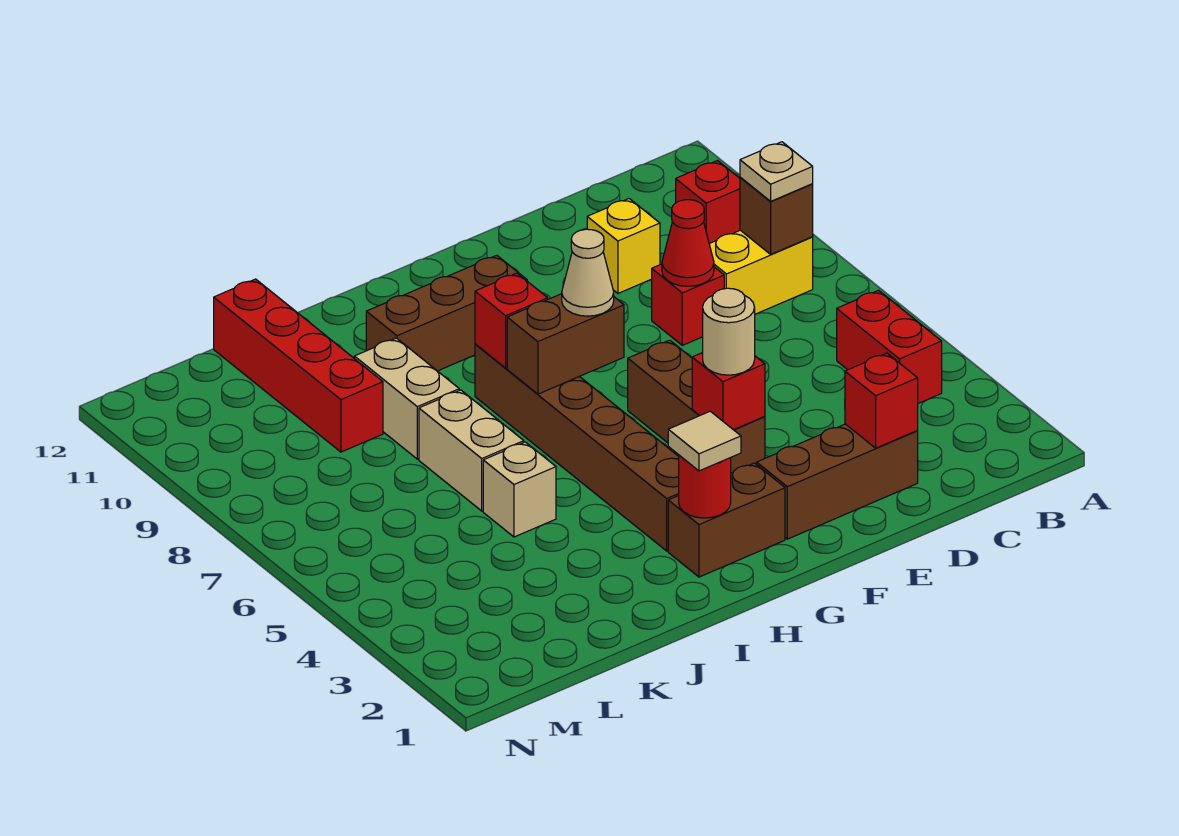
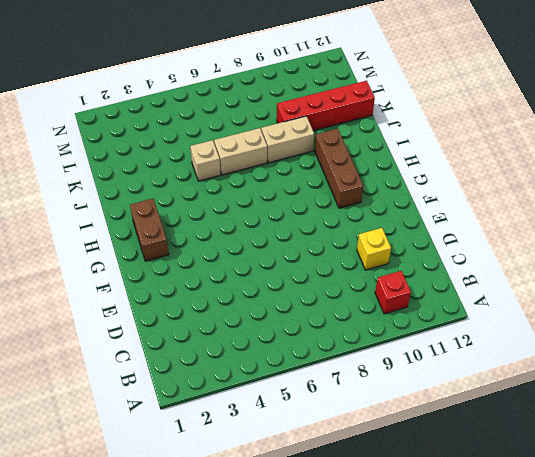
none -> red 1x2 brick [837,290,942,403]
none -> yellow 1x2 brick [709,230,813,314]
none -> brown 1x3 brick [757,424,918,539]

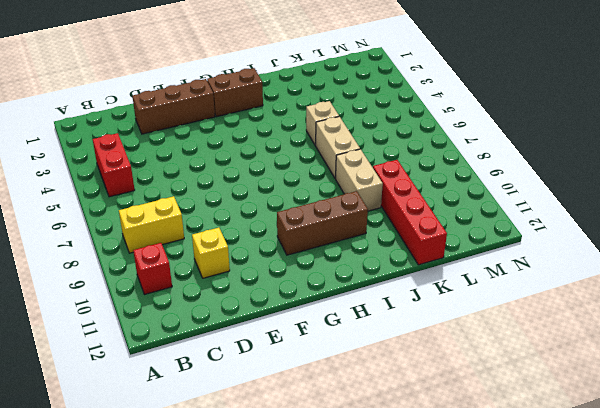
none -> red 1x1 brick [652,264,724,345]
none -> brown 1x3 brick [628,340,765,473]
none -> brown 1x6 brick [475,344,679,551]

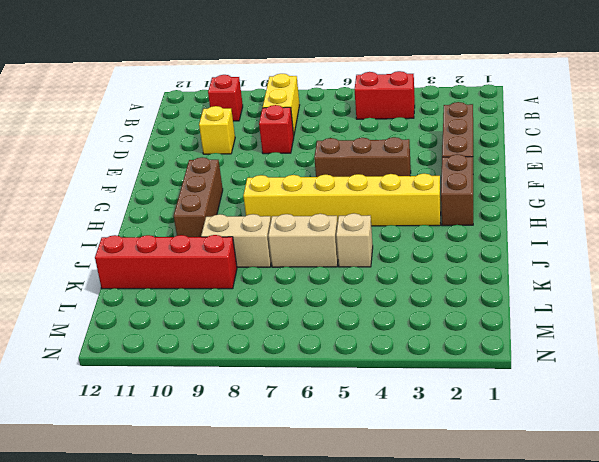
yellow 1x6 brick [243,174,441,226] -> brown 1x6 brick [475,344,679,551]
none -> brown 1x1 brick [740,177,813,254]
none -> red 1x1 brick [845,353,918,448]
none -> red 1x1 cone [662,200,714,286]

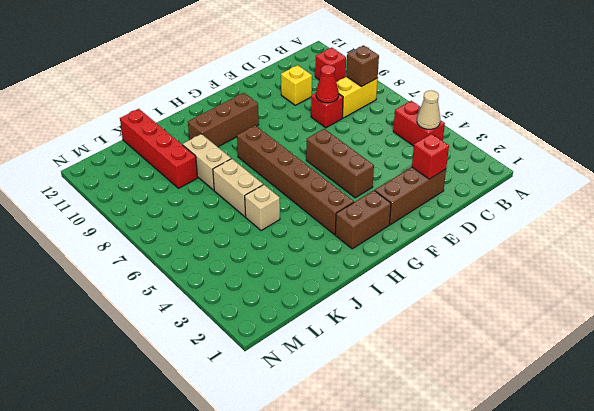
tan 1x1 cone [417,91,440,129] -> tan 1x1 cone moved to [562,229,614,316]
none -> red 1x1 brick [692,353,765,430]
none -> brown 1x2 brick [507,294,624,394]
none -> red 1x1 round brick [679,455,731,518]

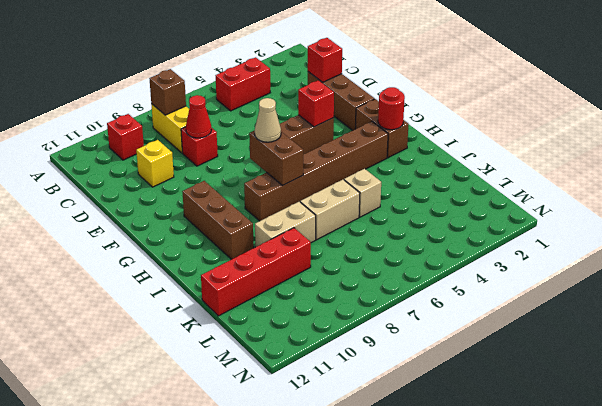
none -> red 1x1 brick [475,273,548,368]
none -> tan 1x1 plate [740,142,813,201]
none -> tan 1x1 round brick [703,288,755,375]

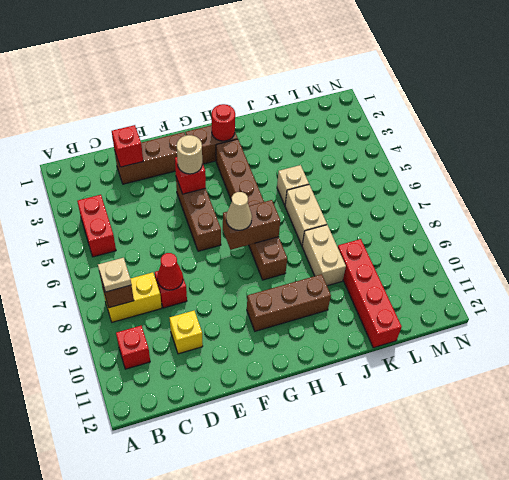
none -> red 1x1 brick [475,273,548,368]
none -> tan 1x1 tile [668,411,741,471]

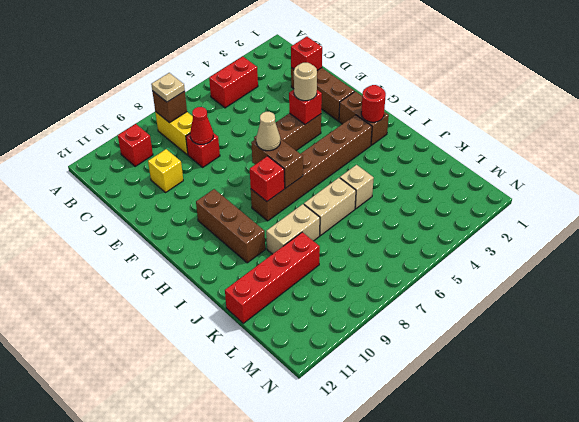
none -> tan 1x1 tile [668,411,741,471]

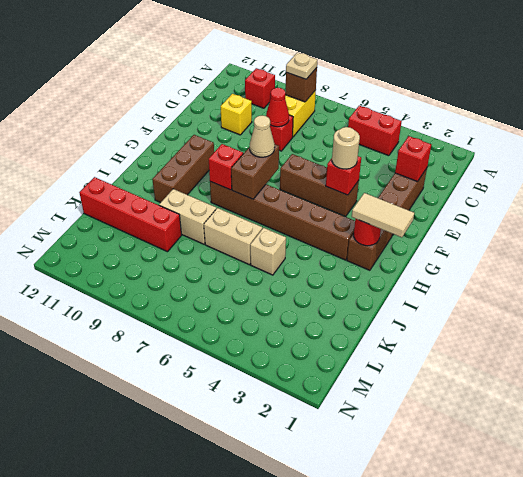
tan 1x2 tile [352,193,414,237] -> tan 1x1 tile [668,411,741,471]

